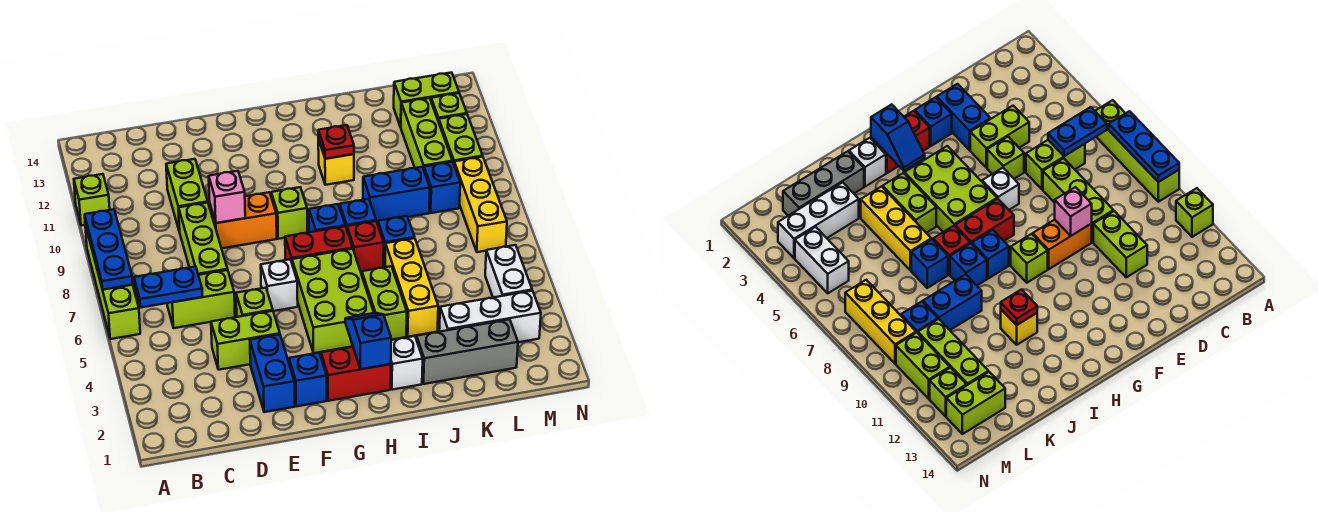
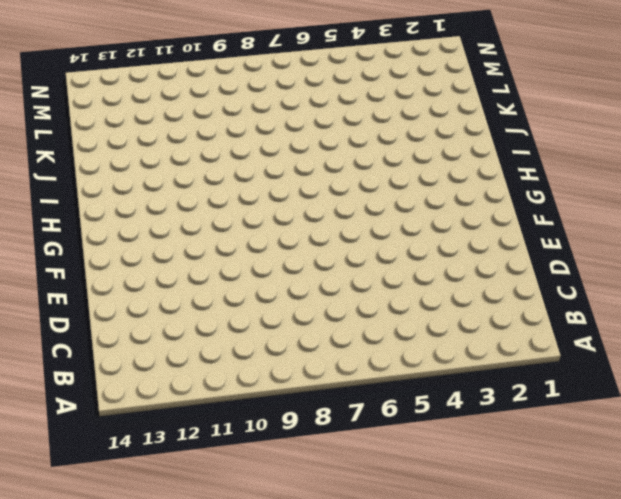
none -> lime 1x4 brick [85,225,140,339]
none -> lime 1x1 brick [74,174,110,226]
none -> lime 1x2 brick [167,270,235,328]
none -> lime 1x2 brick [211,311,280,370]

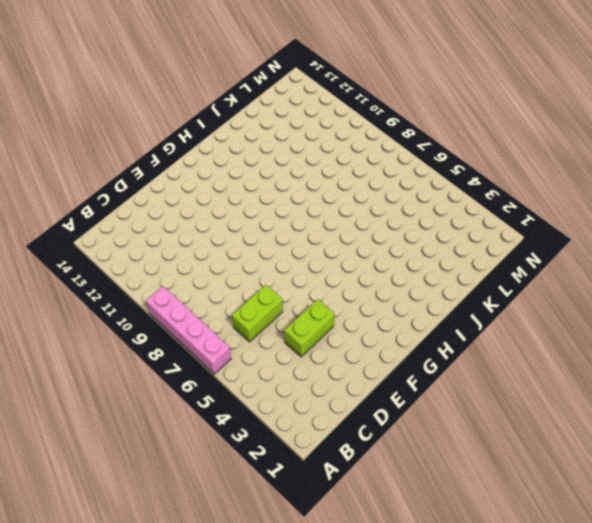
pink 1x4 brick [146,286,231,374] -> lime 1x4 brick [85,225,140,339]
none -> lime 1x1 brick [74,174,110,226]
none -> lime 1x3 brick [179,203,228,275]
none -> lime 1x2 brick [166,159,208,232]
none -> blue 1x2 brick [250,334,295,412]

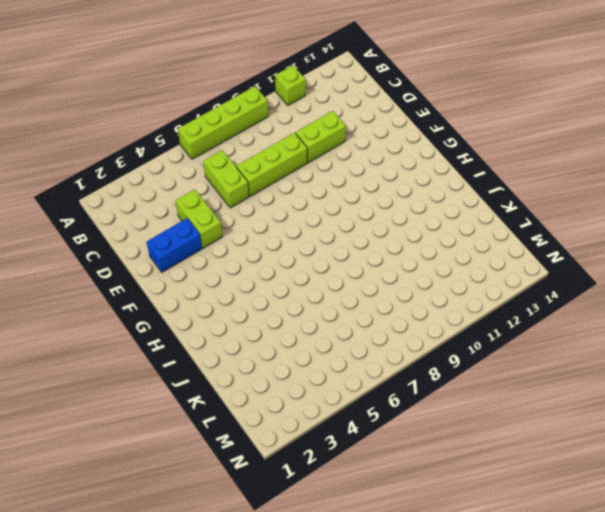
none -> lime 1x1 brick [236,288,273,317]
none -> orange 1x2 brick [210,192,277,248]
none -> blue 1x1 brick [289,353,327,407]
none -> white 1x1 brick [261,259,298,311]

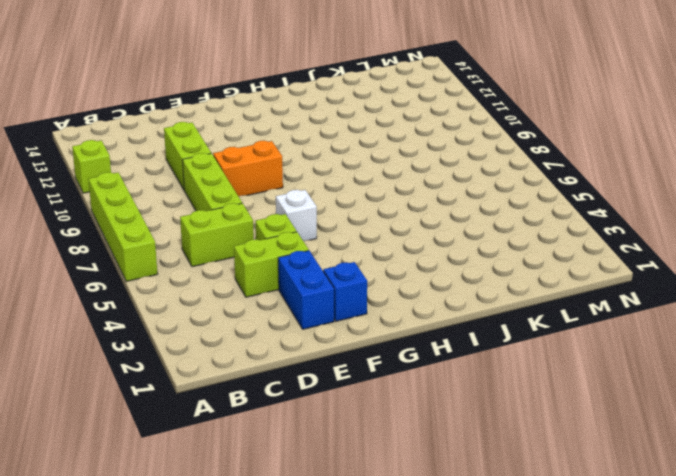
none -> red 1x2 brick [321,347,391,401]
none -> lime 2x3 brick [292,249,374,353]
none -> red 1x2 brick [285,226,353,262]
none -> lime 1x1 brick [271,187,307,239]

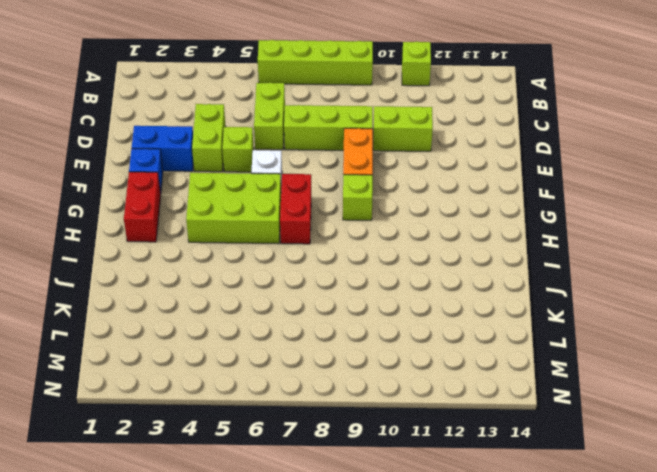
none -> blue 1x1 brick [309,204,345,232]
none -> white 1x1 brick [390,336,423,390]
none -> lime 1x2 brick [362,266,407,340]
none -> red 1x1 brick [347,221,384,272]

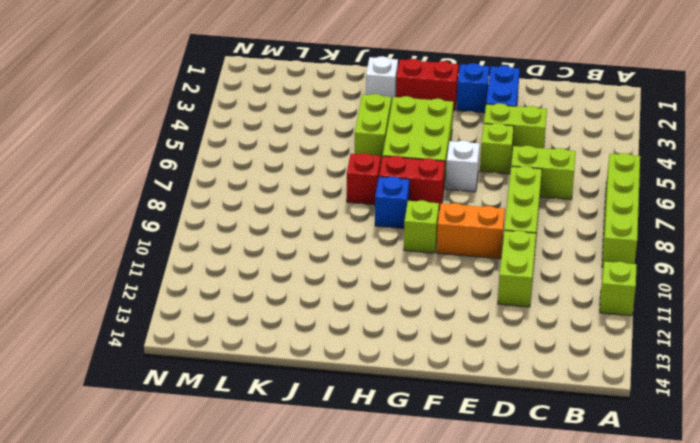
none -> blue 1x1 brick [340,199,376,229]
none -> yellow 1x1 brick [318,139,354,185]
none -> grey 1x3 brick [417,320,518,384]
none -> yellow 1x3 brick [385,238,438,337]

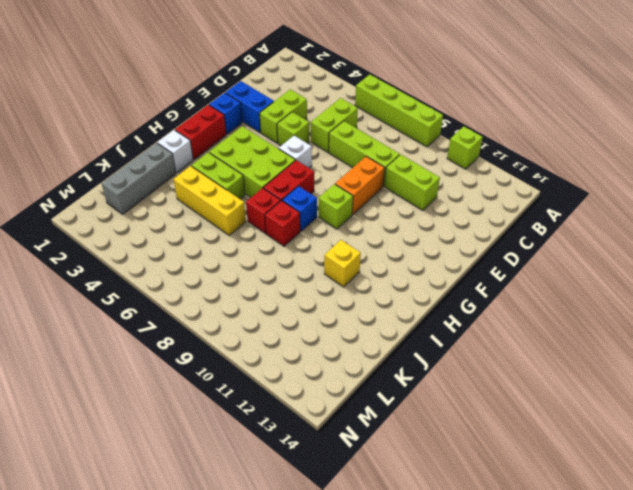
red 1x1 brick [265,200,300,246] -> blue 1x1 brick [340,199,376,229]
none -> blue 1x1 brick [378,216,415,267]
none -> blue 1x2 brick [363,167,430,222]
none -> white 1x3 brick [439,291,541,342]
none -> blue 1x1 brick [424,162,460,213]

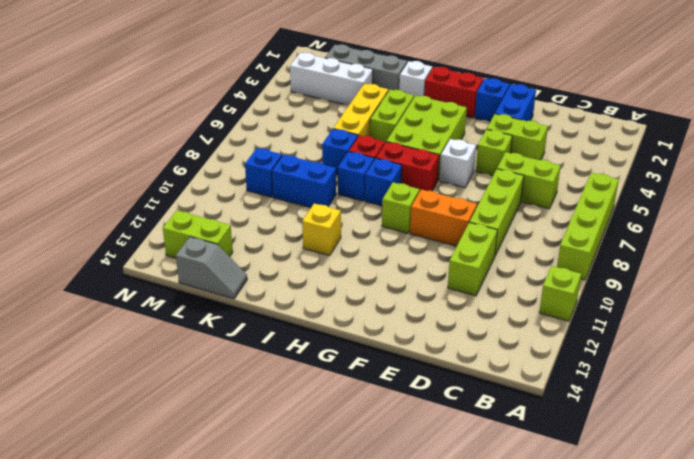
grey 1x2 slope [176,237,247,299] -> none
none -> lime 1x3 brick [401,98,452,169]
none -> white 1x2 brick [485,245,532,297]
none -> yellow 1x3 brick [454,157,507,252]
none -> lime 1x2 brick [439,114,483,163]

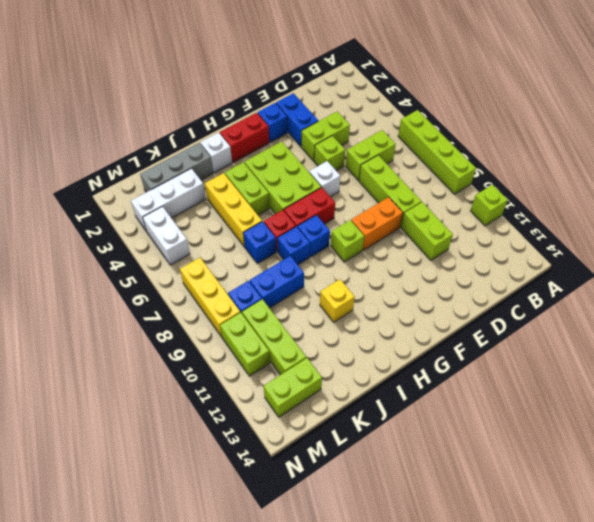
none -> lime 1x1 brick [431,93,467,122]
none -> blue 1x3 plate [85,209,133,290]
none -> blue 1x2 plate [134,267,203,307]
none -> pink 1x1 brick [209,171,245,223]

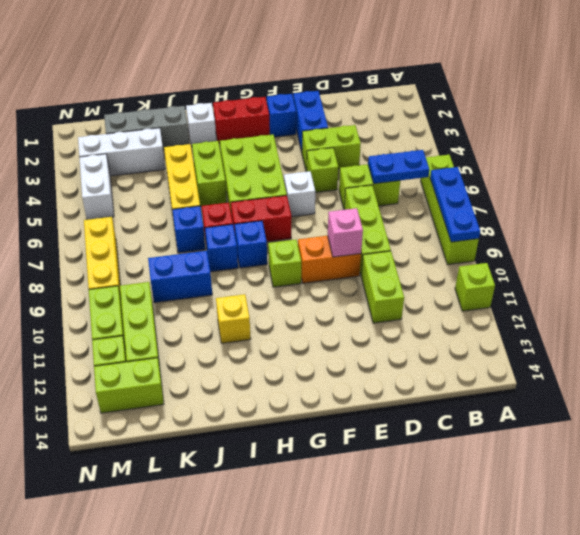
none -> blue 1x1 brick [424,162,460,213]
none -> blue 1x2 slope [345,313,391,369]
none -> red 1x1 plate [318,125,354,159]

